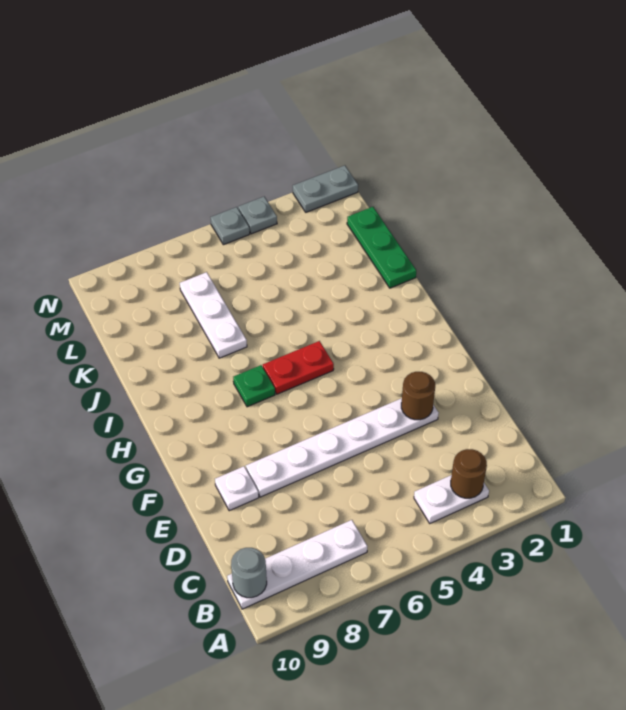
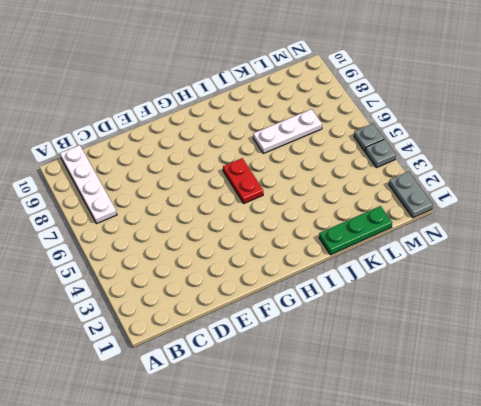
none -> white 1x2 plate [414,475,489,523]
none -> white 1x6 plate [246,398,439,497]
none -> white 1x1 plate [215,466,259,511]

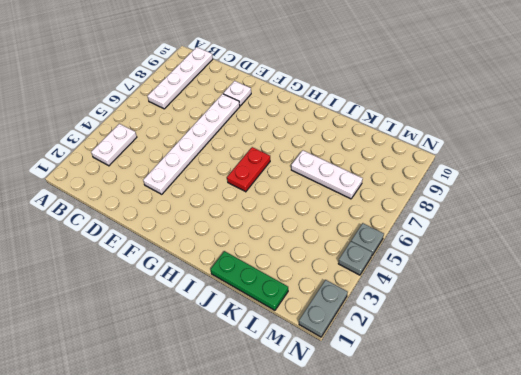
none -> green 1x1 plate [233,365,275,407]
none -> brown 1x1 round brick [451,449,487,498]
none -> grey 1x1 round brick [231,548,267,598]

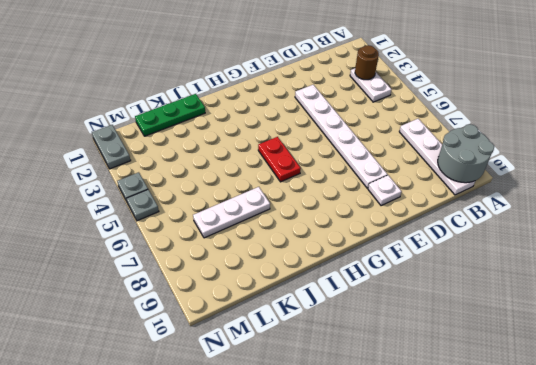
grey 2x2 round brick [438,124,494,183] -> grey 1x1 round brick [231,548,267,598]
none -> green 1x1 plate [233,365,275,407]
none -> brown 1x1 round brick [401,372,435,420]

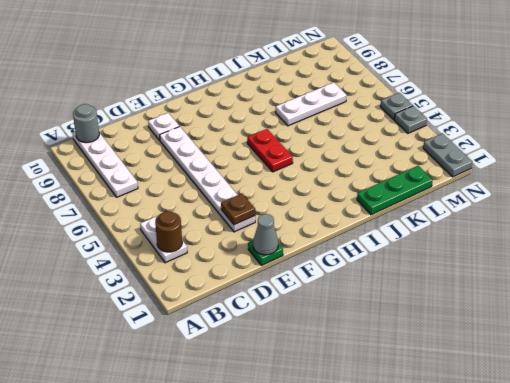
green 1x1 plate [248,241,283,265] -> green 1x1 plate moved to [233,365,275,407]
grey 1x1 cone [253,214,278,255] -> none
brown 1x1 plate [221,194,255,225] -> brown 1x1 round brick [401,372,435,420]

